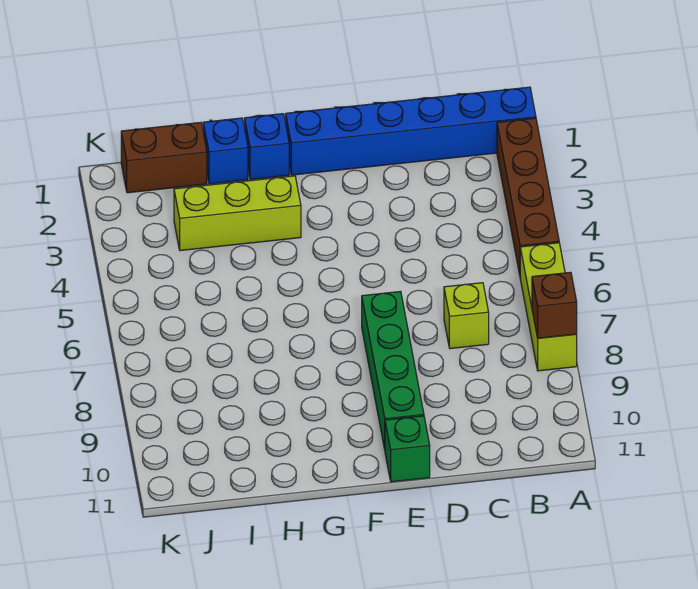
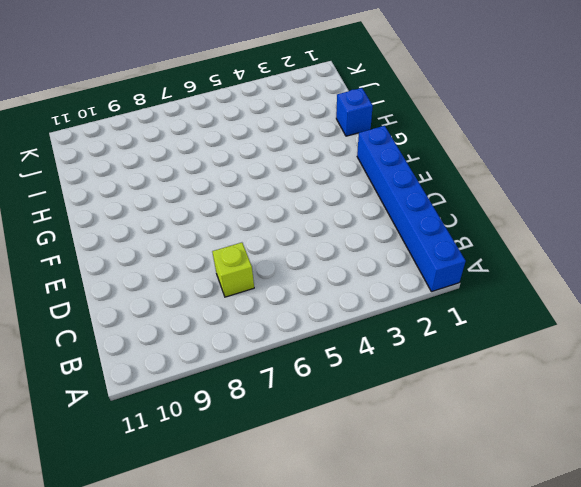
none -> brown 1x4 brick [497,118,559,275]
none -> lime 1x3 brick [520,243,577,371]

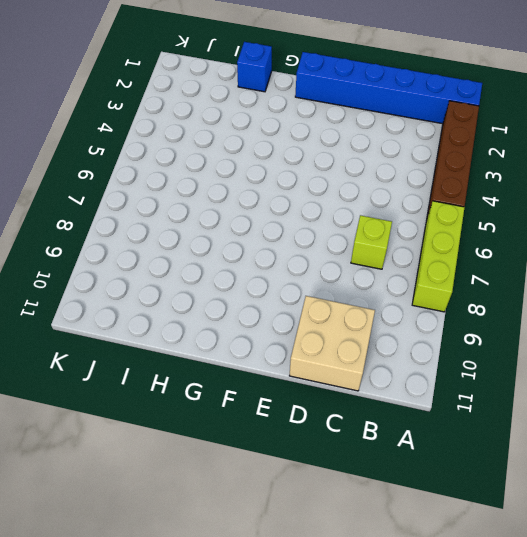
tan 2x2 brick [290,296,375,391] -> none
none -> green 1x4 brick [362,291,424,449]
none -> green 1x1 brick [385,416,430,482]

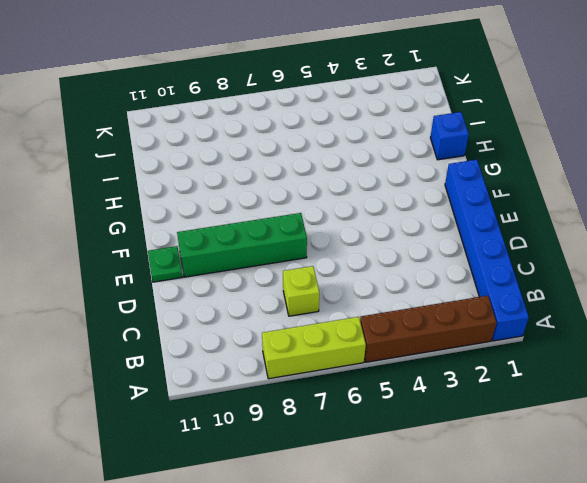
green 1x1 plate [148,246,182,282] -> green 1x1 brick [385,416,430,482]
none -> blue 1x1 brick [245,114,289,180]
none -> lime 1x3 brick [174,176,301,251]

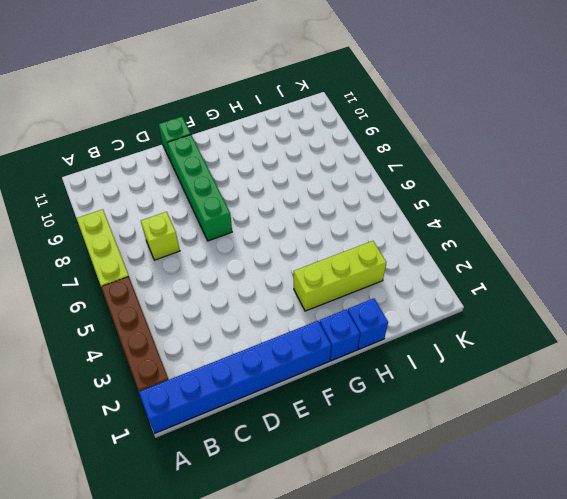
none -> brown 1x2 brick [121,122,207,193]
none -> brown 1x1 brick [532,272,577,338]

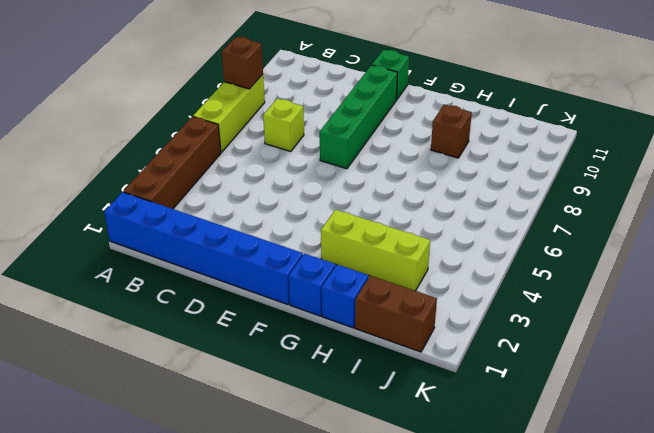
brown 1x1 brick [431,105,472,158] -> none

